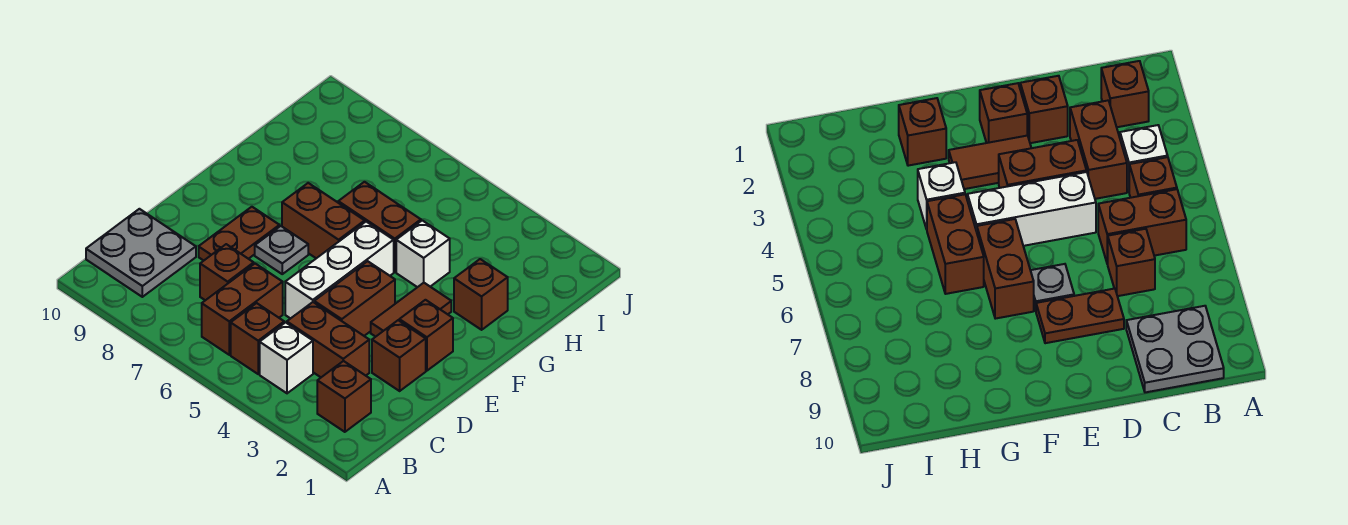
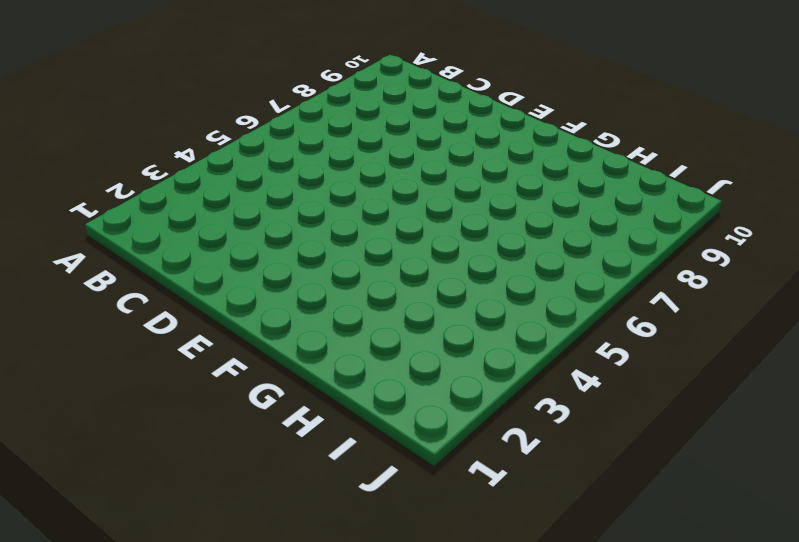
none -> brown 1x1 brick [317,361,371,432]
none -> white 1x1 brick [260,322,313,393]
none -> brown 1x1 brick [231,303,284,374]

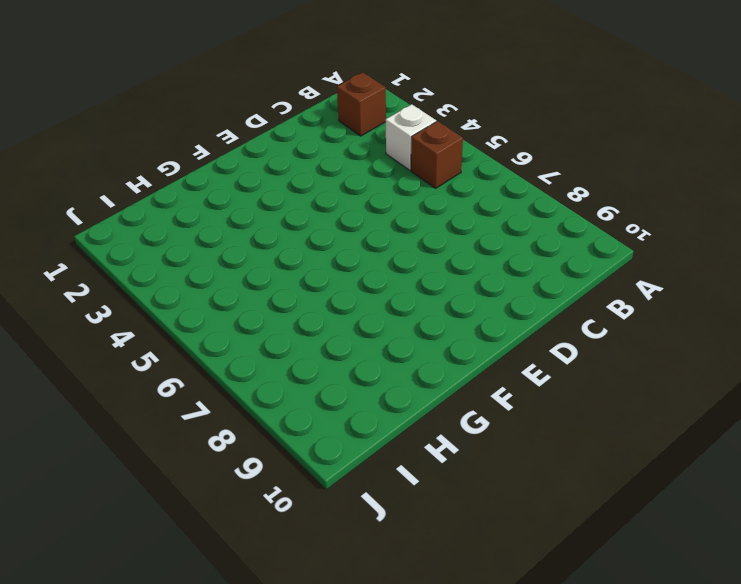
none -> brown 1x2 brick [202,264,283,355]
none -> grey 2x2 plate [86,209,196,297]
none -> brown 1x2 brick [287,302,369,377]

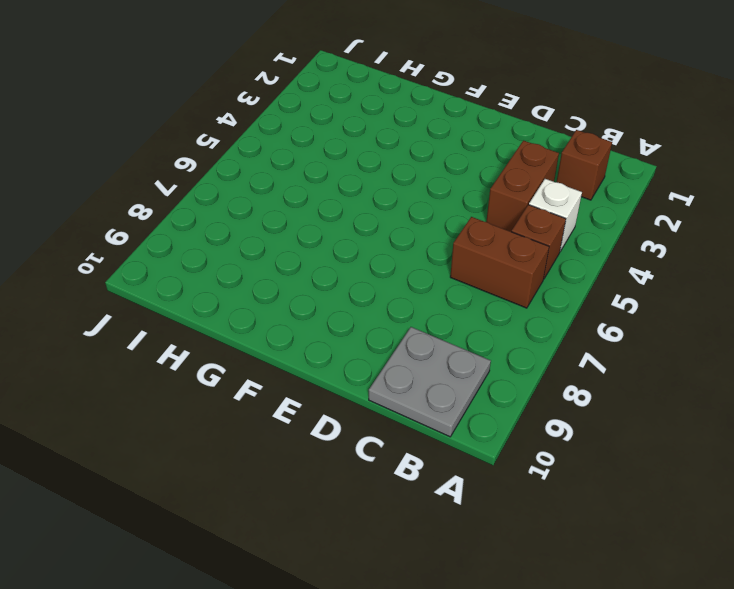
none -> brown 1x1 brick [200,244,254,300]
none -> brown 1x1 brick [372,320,426,391]
none -> brown 1x2 brick [314,261,395,336]

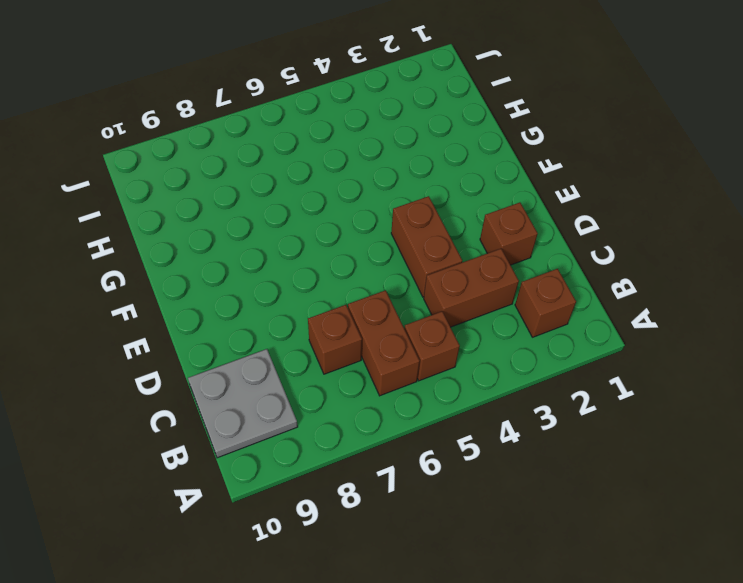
none -> white 1x1 brick [260,322,313,393]
none -> white 1x3 brick [285,222,394,319]
none -> brown 1x2 plate [199,207,279,261]

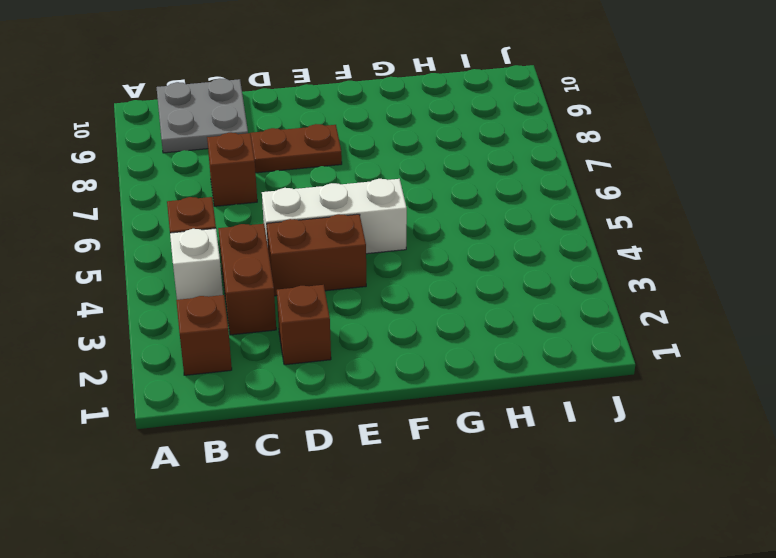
none -> brown 1x2 brick [202,264,283,355]
none -> brown 1x1 brick [399,300,453,371]
none -> brown 1x2 tile [371,283,451,337]

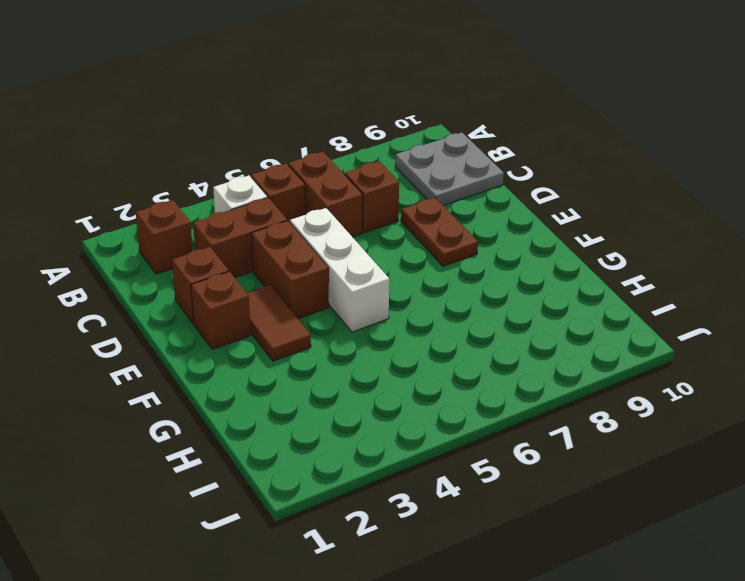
none -> grey 1x1 plate [255,226,308,274]
none -> brown 1x2 brick [282,183,365,258]
none -> brown 1x1 brick [454,259,508,330]

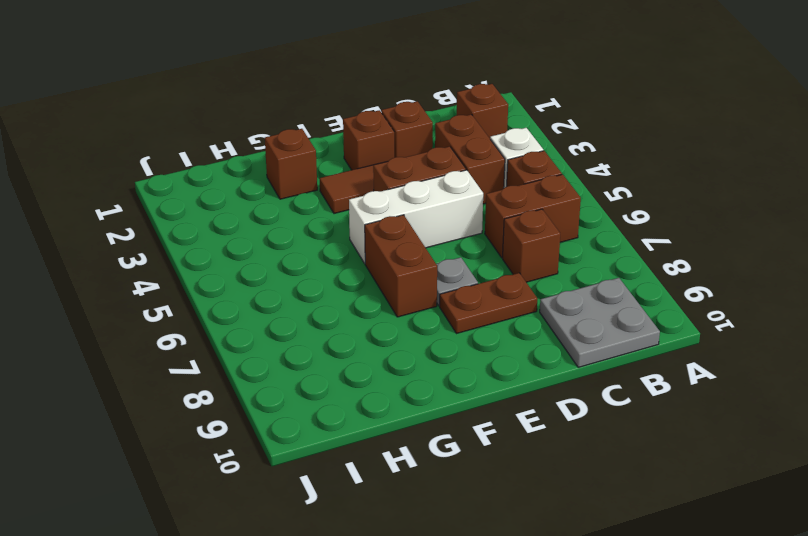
none -> white 1x1 brick [396,220,450,287]
none -> brown 1x2 brick [338,182,421,272]

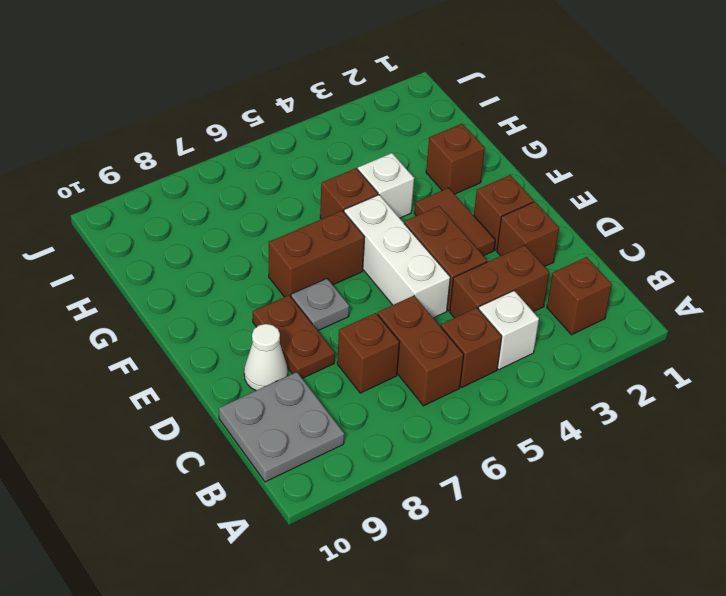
white 1x1 cone [244,324,288,390] -> none
brown 1x1 brick [320,168,378,219] -> brown 1x2 brick [338,182,421,272]

